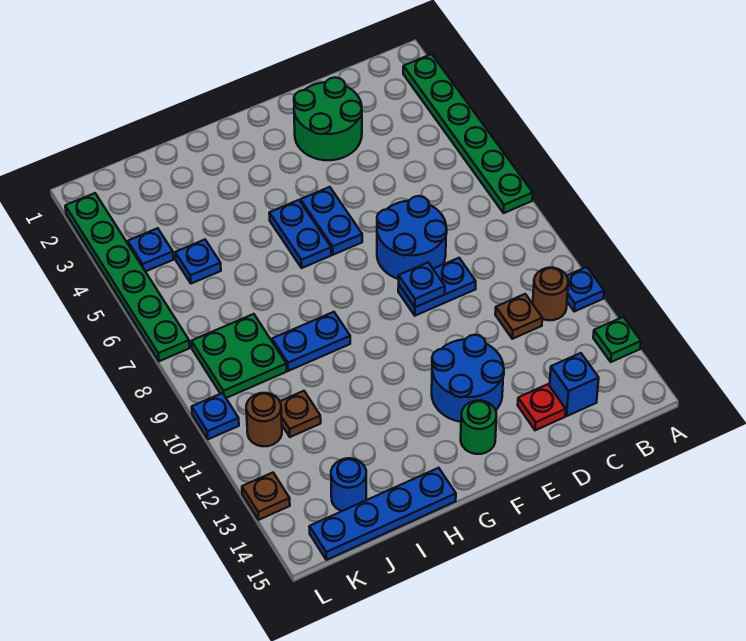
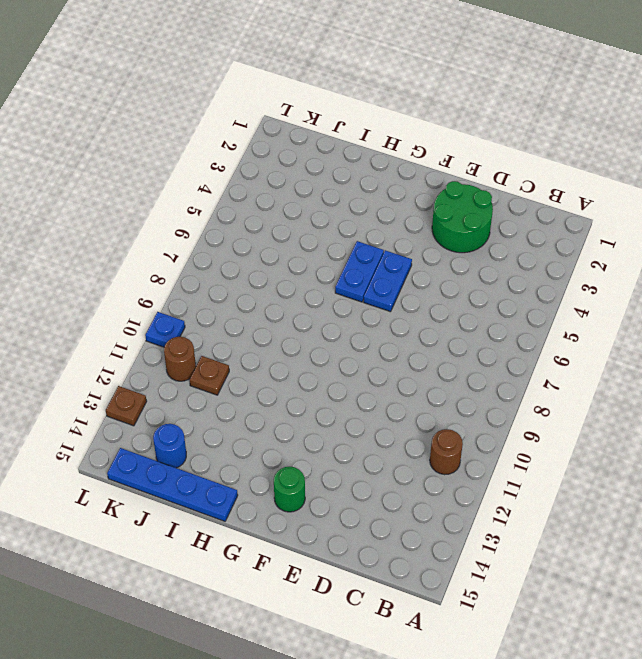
none -> green 1x6 plate [403,54,533,213]
none -> blue 1x1 plate [567,267,604,311]
none -> green 1x1 plate [593,317,641,362]

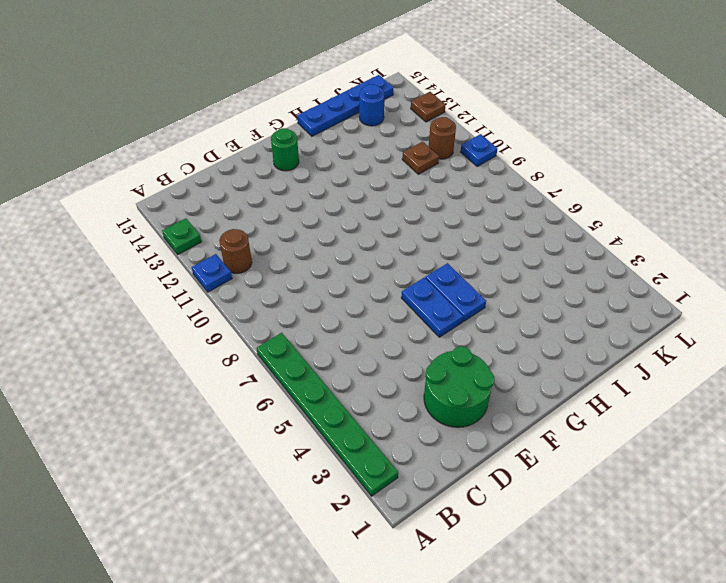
none -> brown 1x1 plate [495,294,542,339]
none -> blue 1x1 brick [550,353,599,416]
none -> blue 2x2 round brick [377,196,447,279]

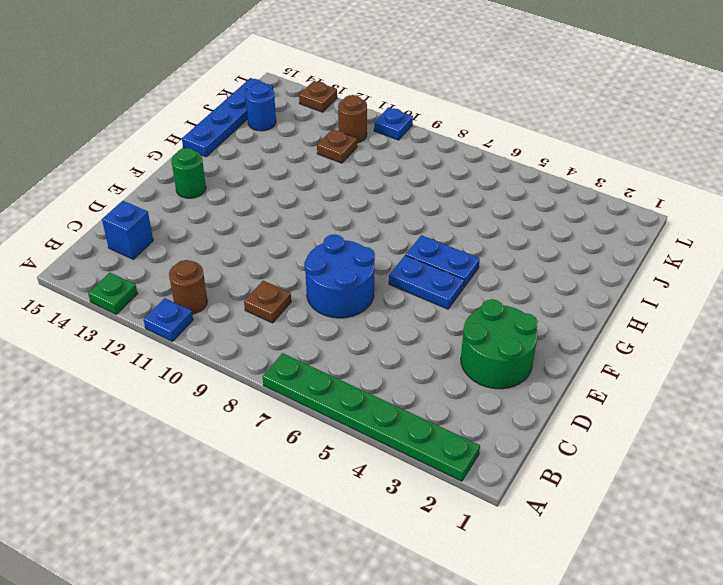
brown 1x1 plate [244,281,291,323] -> brown 1x1 plate moved to [495,294,542,339]
none -> blue 1x2 plate [398,258,476,316]
none -> red 1x1 plate [518,384,566,430]
none -> blue 2x2 round brick [432,335,504,422]

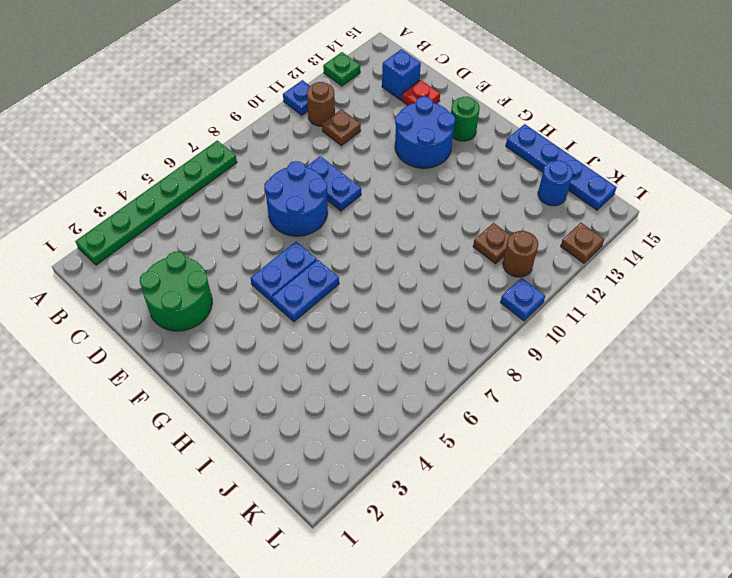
none -> blue 1x2 plate [272,312,350,371]
none -> blue 1x1 plate [175,240,221,284]
none -> green 2x2 plate [191,314,287,398]

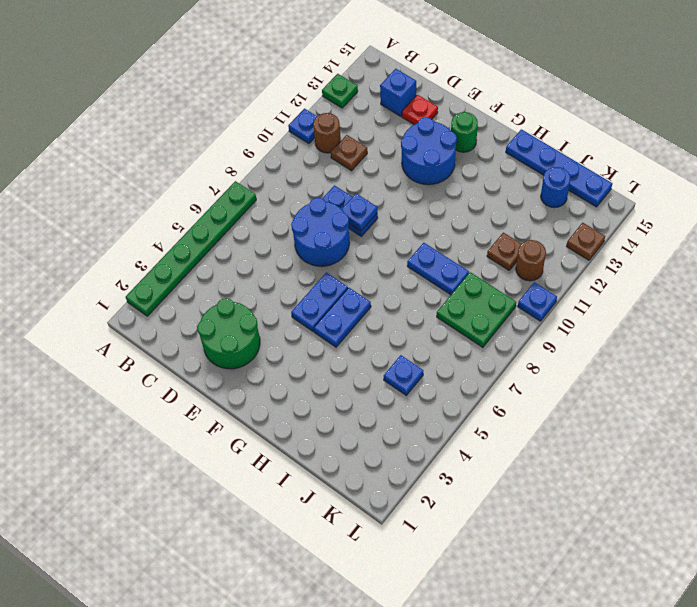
none -> blue 1x1 plate [128,228,173,271]
none -> green 1x6 plate [65,193,190,361]

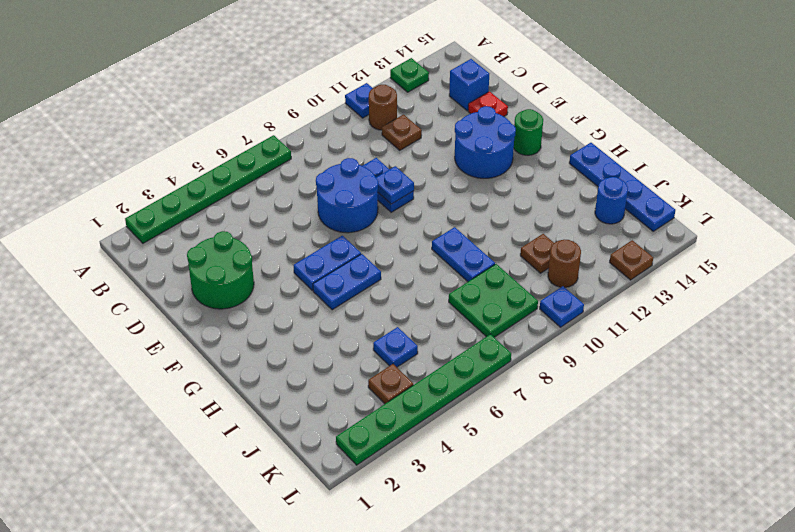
brown 1x1 plate [368,364,413,404] -> blue 1x1 plate [128,228,173,271]

